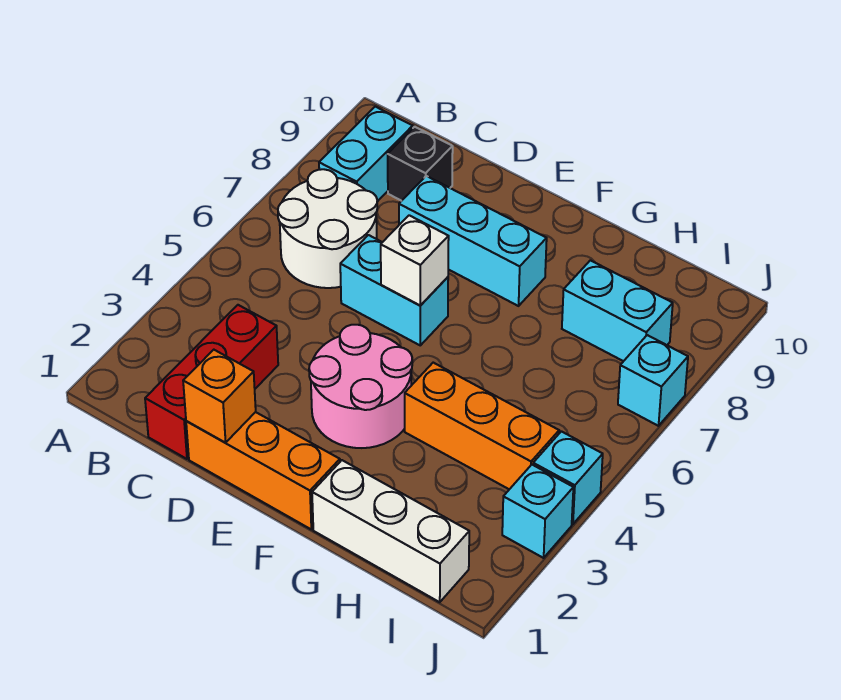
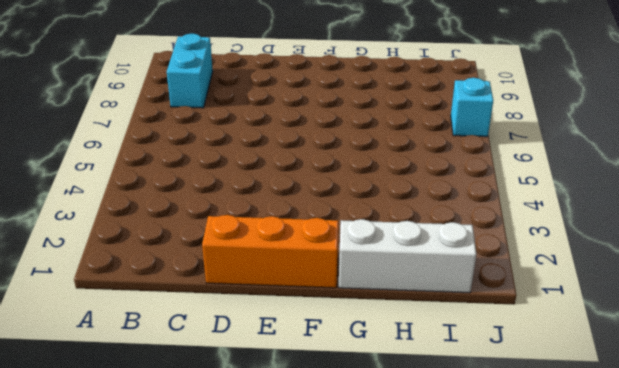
none -> white 2x2 round brick [278,169,377,288]
none -> red 1x3 brick [145,305,278,459]
none -> black 1x1 brick [388,127,453,201]

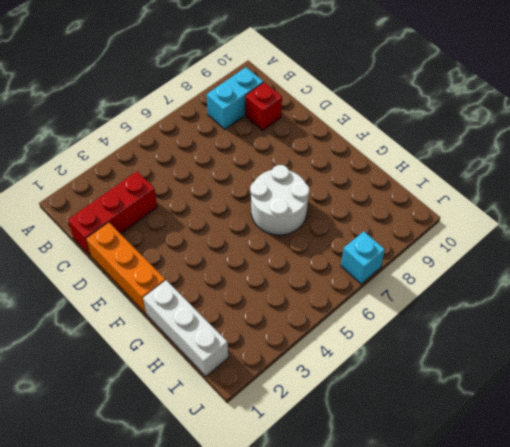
red 1x1 brick [245,82,282,130] -> black 1x1 brick [388,127,453,201]
white 2x2 round brick [250,165,309,235] -> white 2x2 round brick moved to [278,169,377,288]
none -> cyan 1x2 brick [340,235,448,345]
none -> cyan 1x3 brick [399,176,547,306]
none -> pink 2x2 round brick [309,325,412,448]

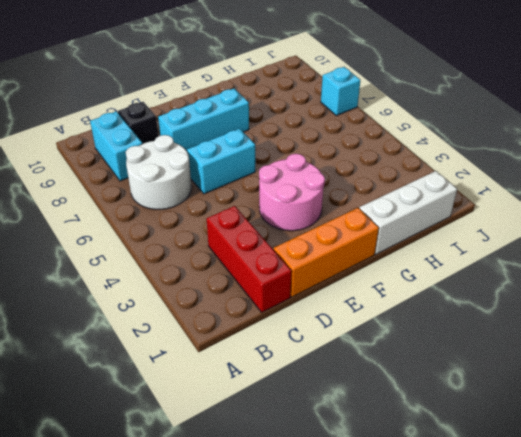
none -> orange 1x3 brick [405,363,559,489]
none -> cyan 1x2 brick [562,260,673,361]
none -> cyan 1x1 brick [502,465,573,558]

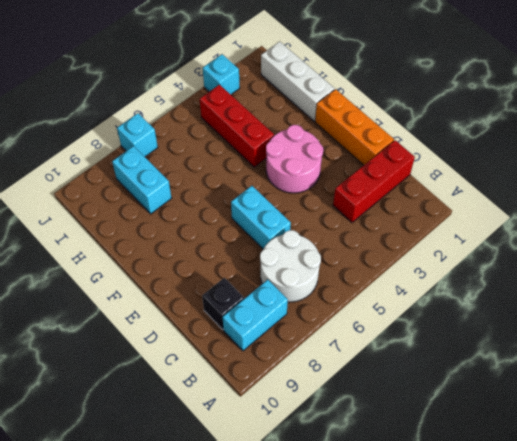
red 1x3 brick [200,85,274,167] -> orange 1x3 brick [405,363,559,489]
none -> cyan 1x3 brick [399,176,547,306]
none -> cyan 1x1 brick [533,431,603,524]
none -> orange 1x1 brick [183,350,256,443]

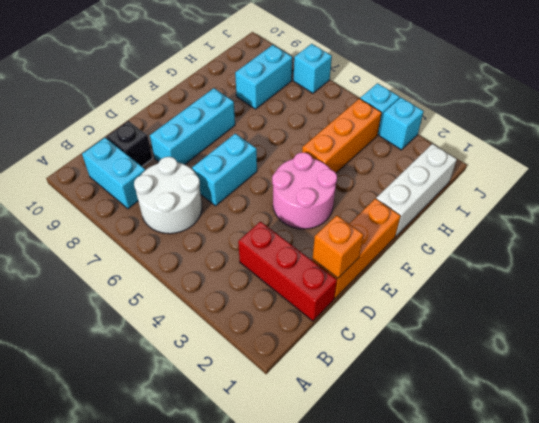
none -> white 1x1 brick [381,215,449,306]

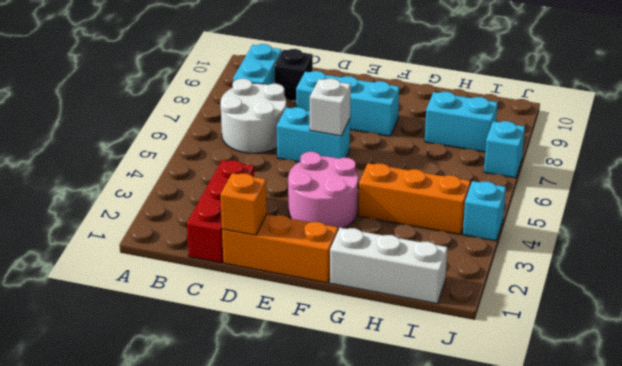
none -> cyan 1x1 brick [502,465,573,558]

